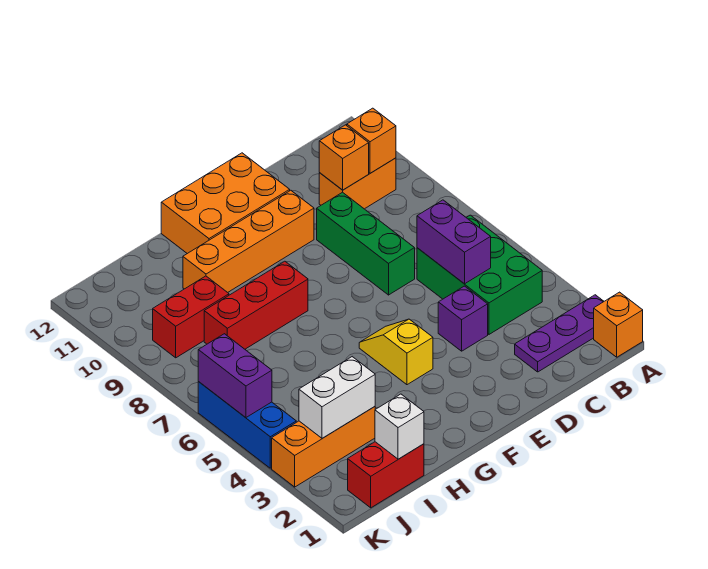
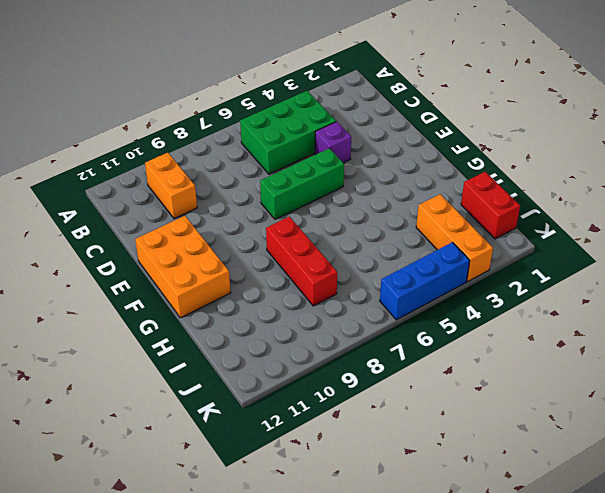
green 1x3 brick [260,148,344,219] -> green 1x3 brick moved to [317,192,415,295]
none -> orange 1x1 brick [594,292,643,357]
none -> purple 1x3 plate [515,295,604,372]
none -> orange 1x4 brick [183,190,314,292]

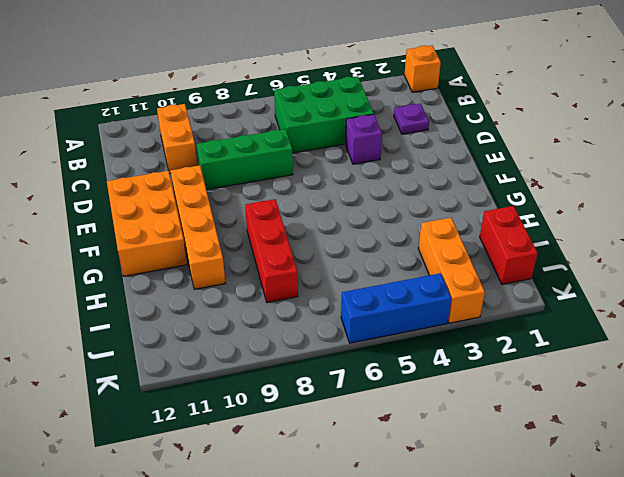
purple 1x1 plate [394,104,429,134] -> purple 1x3 plate [515,295,604,372]
none -> yellow 1x2 slope [359,319,433,385]
none -> red 1x2 brick [153,276,229,358]
none -> orange 1x1 brick [347,108,396,173]

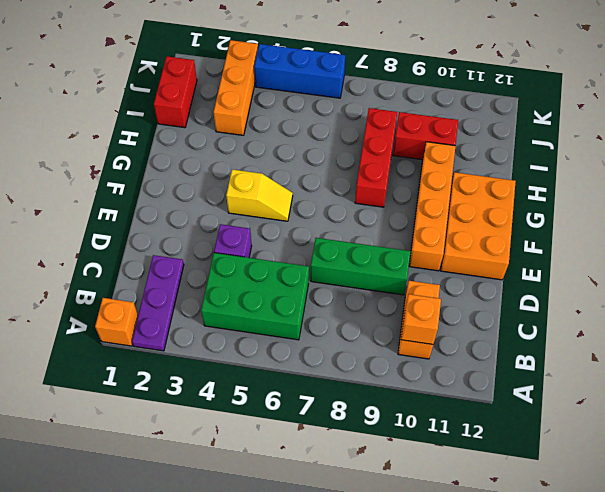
red 1x2 brick [393,112,458,160] -> red 1x2 brick turned to [153,276,229,358]
none -> purple 1x2 brick [417,200,491,284]
none -> orange 1x1 brick [319,125,369,190]
none -> white 1x1 brick [375,394,424,459]

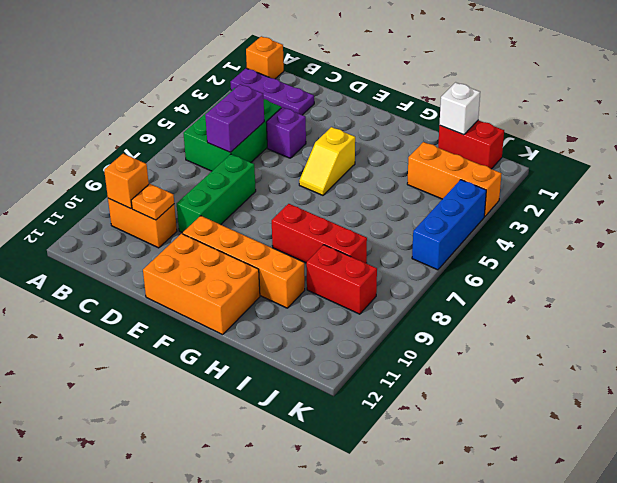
orange 1x1 plate [131,184,174,220] -> orange 1x1 brick [319,125,369,190]
none -> white 1x2 brick [299,357,375,438]
none -> purple 1x2 brick [198,334,272,418]

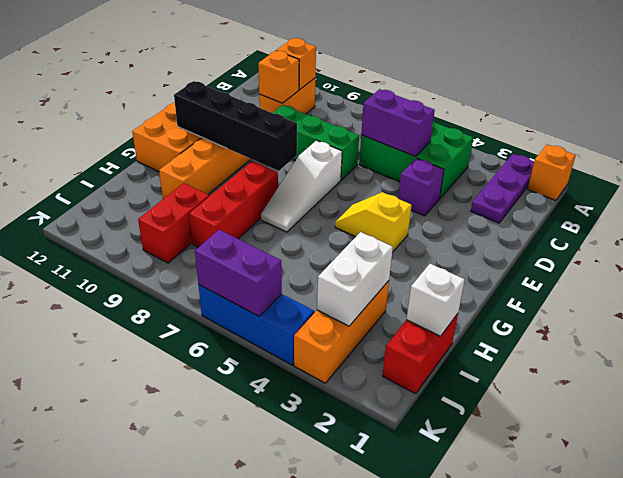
white 1x3 slope [261,140,342,232] -> none
black 1x4 brick [174,81,297,171] -> none

